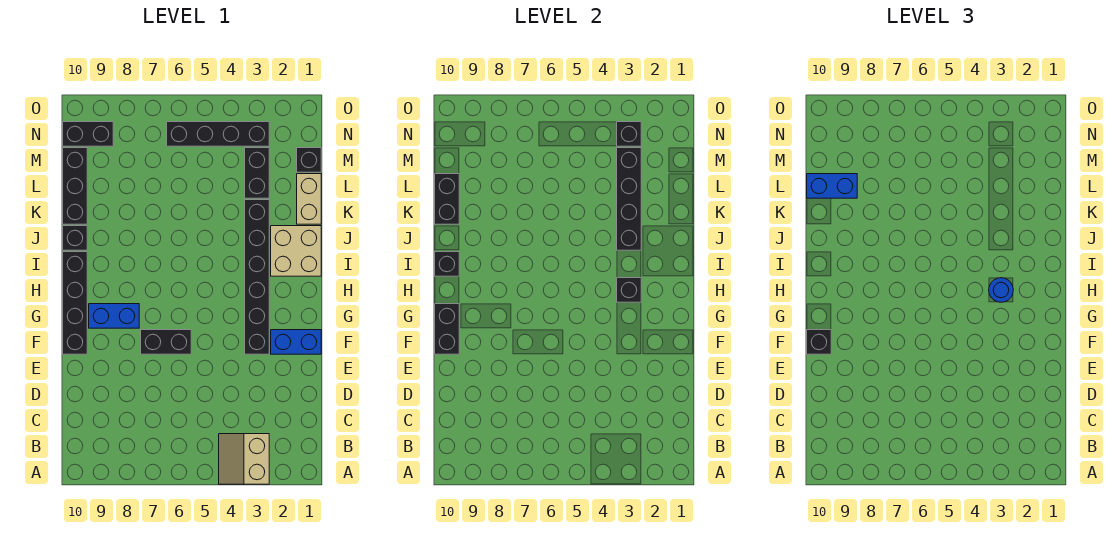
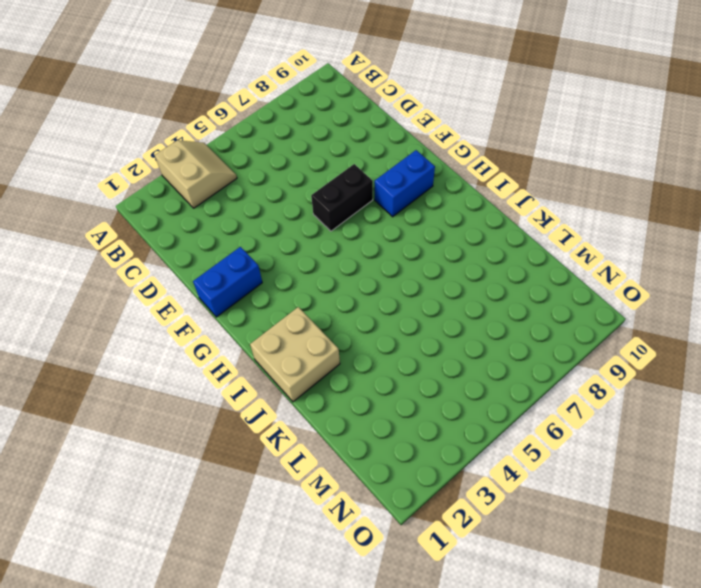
none -> black 1x6 brick [245,200,269,354]
none -> black 1x4 brick [63,252,87,354]
none -> black 1x1 brick [63,226,87,250]

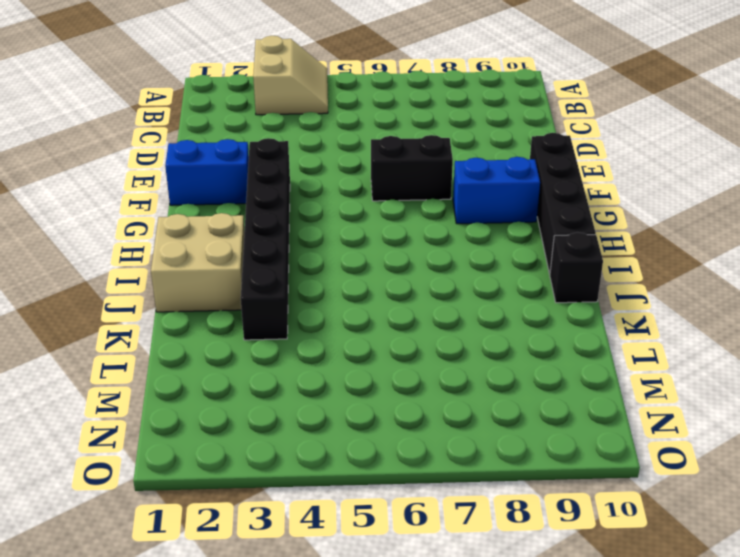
none -> tan 1x2 brick [297,174,321,224]
none -> black 1x3 brick [63,148,87,224]
none -> black 1x2 brick [245,148,269,198]

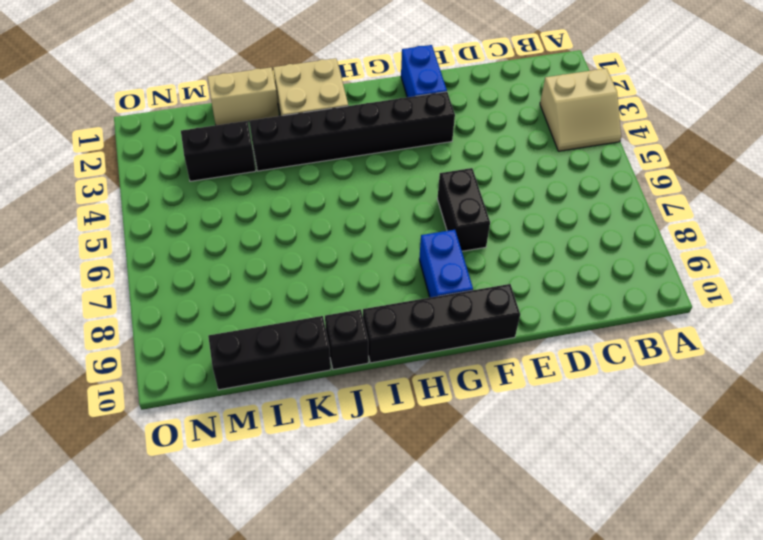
none -> black 1x1 brick [297,148,321,172]
none -> black 1x4 brick [167,122,269,146]
none -> black 1x2 brick [63,122,113,146]

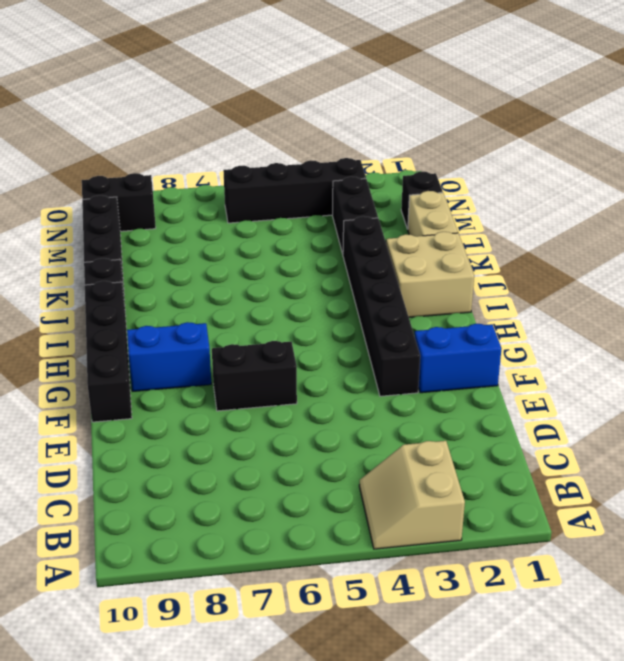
none -> black 1x2 brick [435,304,459,354]
none -> black 1x1 brick [617,278,641,302]
none -> black 1x1 brick [435,252,459,276]

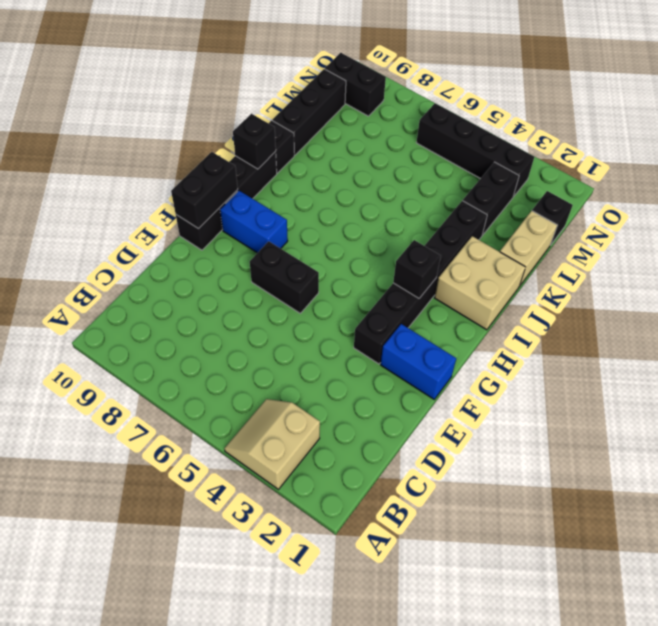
none -> black 1x4 brick [617,148,641,250]
none -> black 1x2 brick [435,174,459,224]
none -> black 1x1 brick [617,122,641,146]

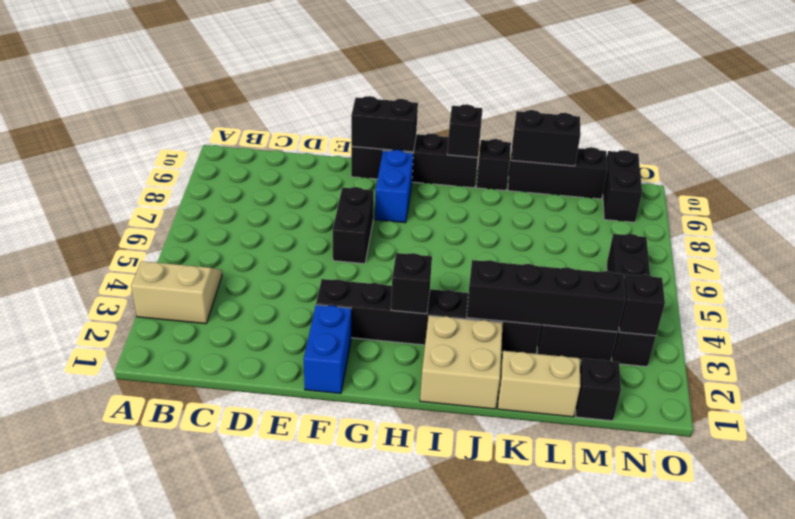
none -> black 1x1 brick [807,330,831,354]
none -> blue 1x1 round brick [989,278,1013,302]
none -> blue 1x2 brick [807,174,857,198]

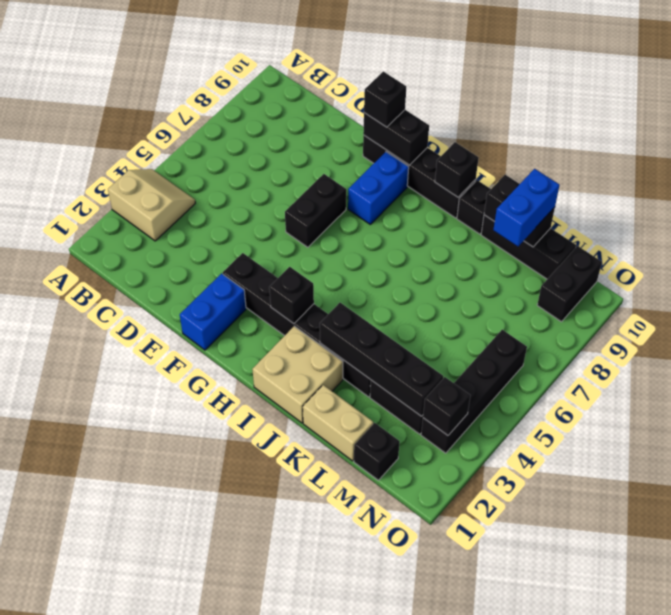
none -> blue 1x1 round brick [989,278,1013,302]

